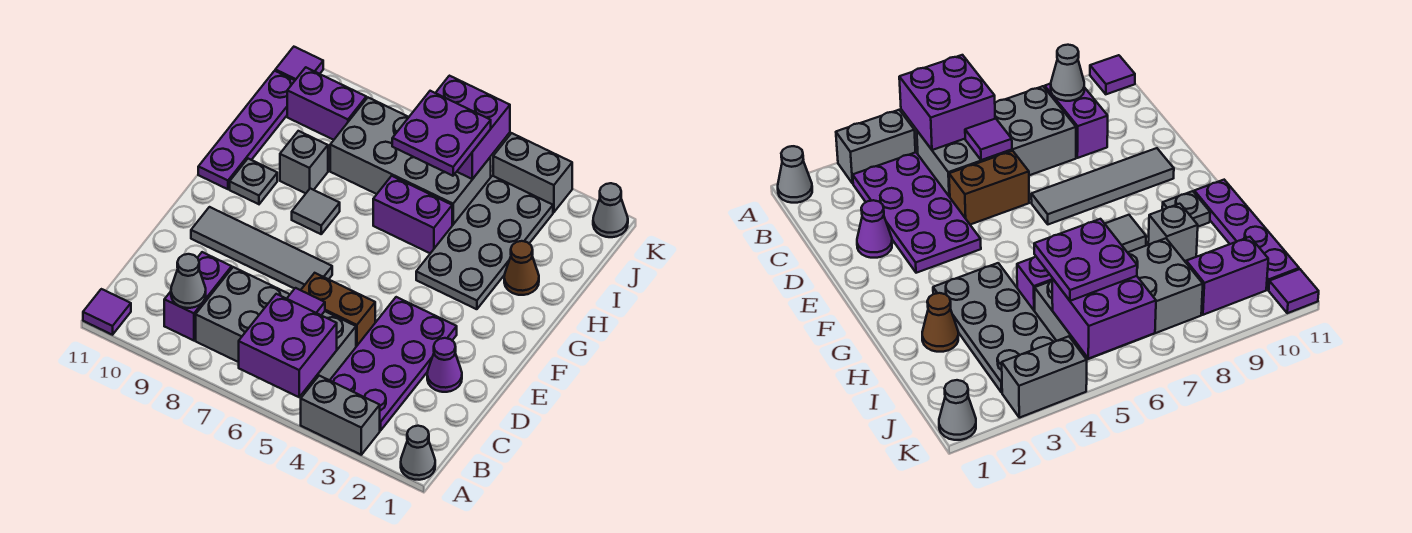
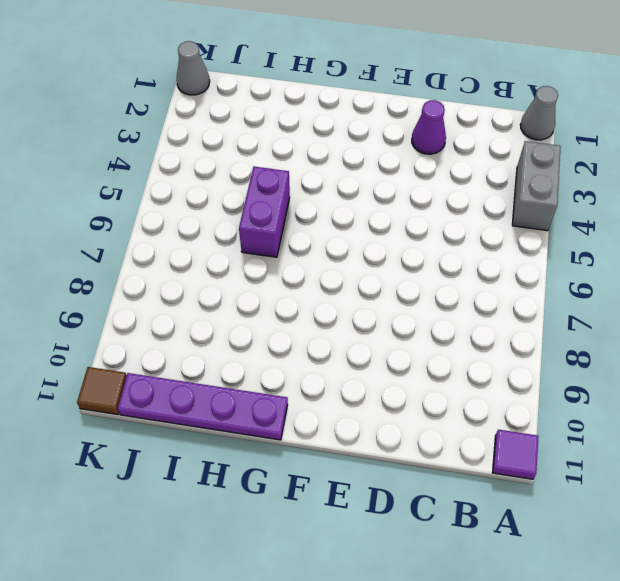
brown 1x1 tile [77,367,127,415] -> purple 1x1 tile [275,47,323,80]
none -> purple 2x4 plate [330,297,457,431]
none -> grey 2x4 brick [196,267,356,394]
none -> purple 1x2 brick [164,252,232,341]

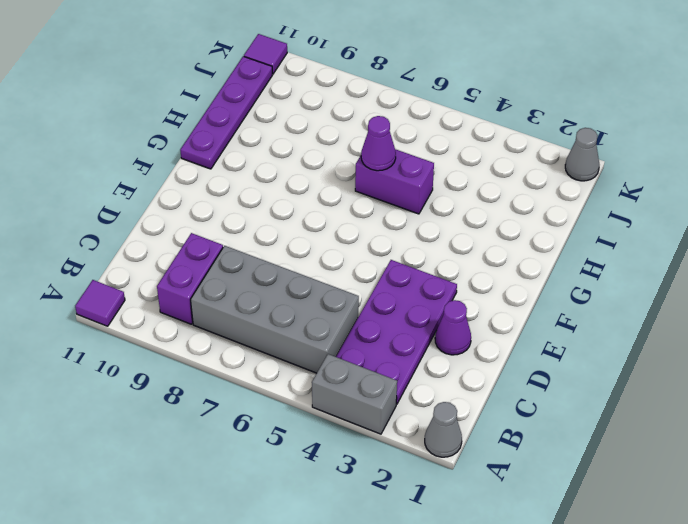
purple 1x1 cone [361,116,396,171] -> none
none -> brown 1x2 brick [301,273,375,347]
none -> grey 1x4 tile [191,207,332,290]
none -> grey 2x4 plate [416,176,553,309]

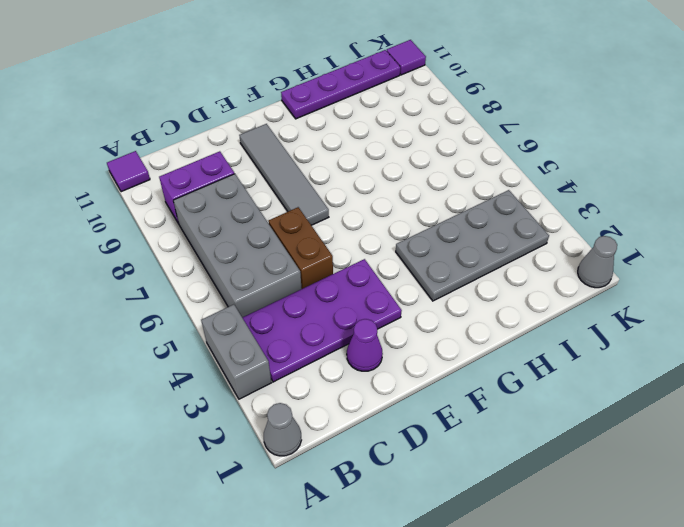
none -> grey 1x1 tile [292,188,340,234]
none -> grey 1x1 plate [230,159,277,204]
none -> brown 1x1 cone [504,241,539,295]

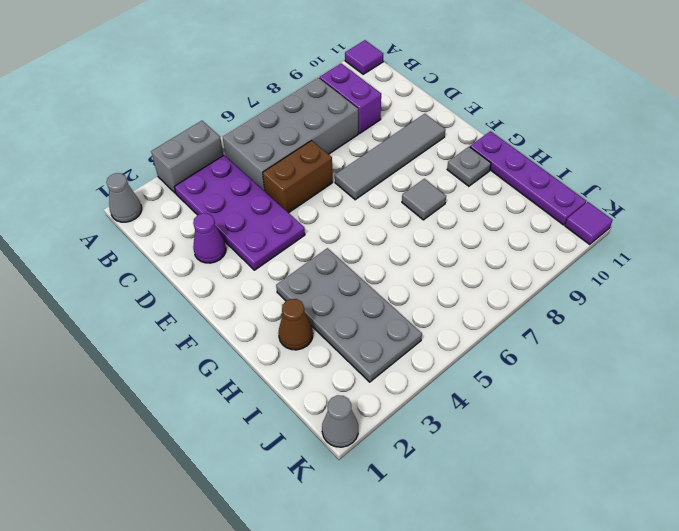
none -> purple 1x2 brick [373,176,452,253]
none -> grey 1x1 brick [280,131,328,193]
none -> grey 2x4 brick [330,98,491,226]

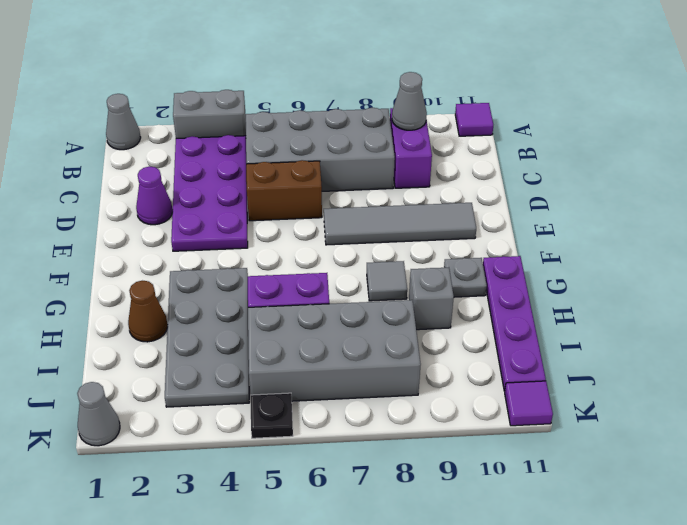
black 1x1 plate [251,393,293,438] -> none
none -> purple 1x2 brick [287,67,366,140]
none -> grey 1x2 brick [493,133,572,212]
none -> purple 2x2 brick [239,294,337,397]

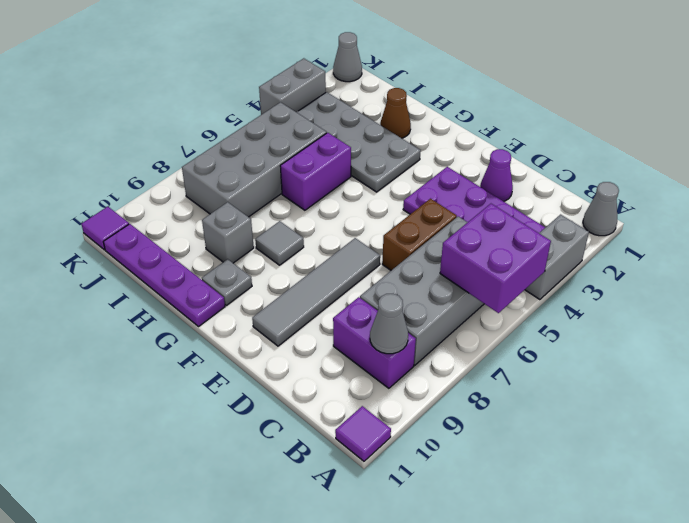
none -> purple 1x2 brick [287,67,366,140]
none -> purple 1x1 tile [287,288,325,315]
none -> purple 2x2 brick [436,76,510,179]

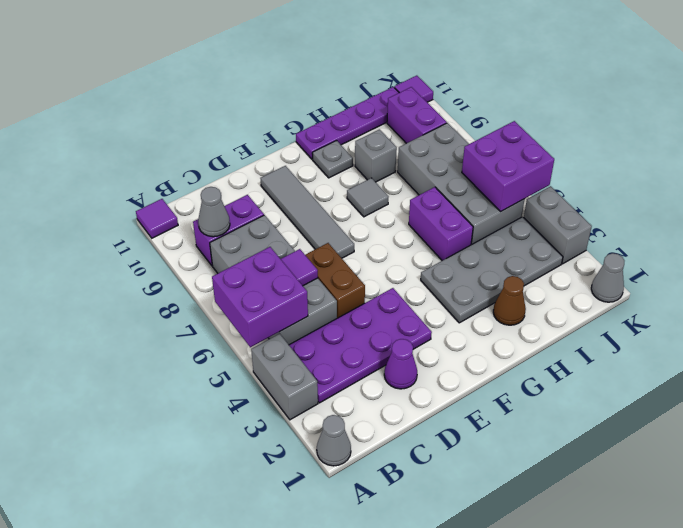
none -> purple 2x2 plate [392,91,491,176]

